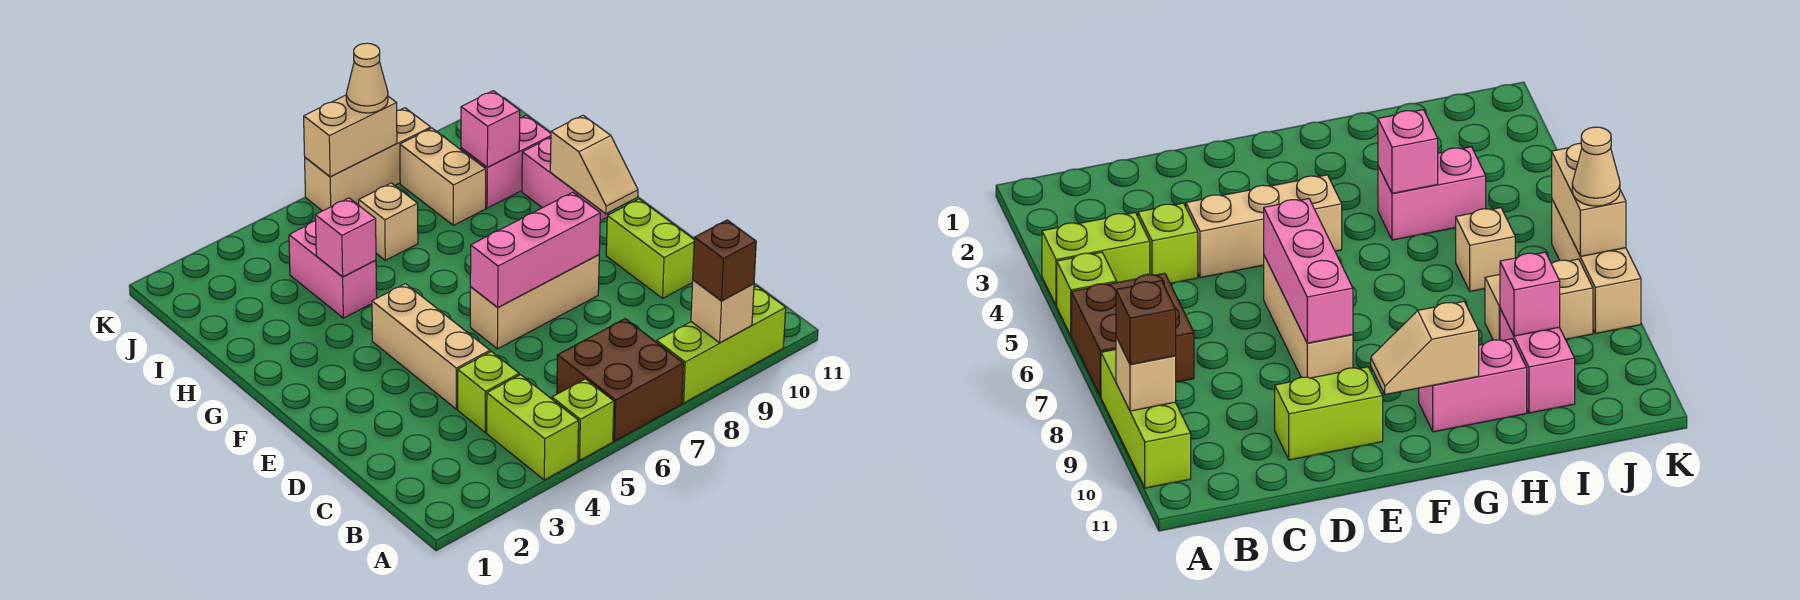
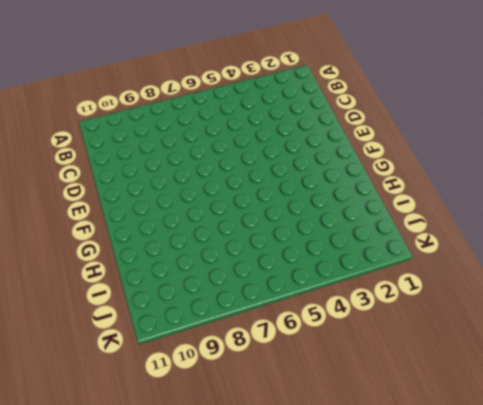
none -> lime 1x2 brick [487,375,579,480]
none -> lime 1x1 brick [552,379,614,460]
none -> brown 2x2 brick [557,319,684,441]

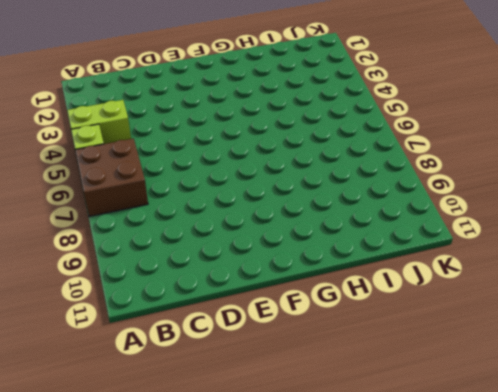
none -> lime 1x3 brick [657,286,786,403]
none -> lime 1x1 brick [458,352,519,432]
none -> tan 1x3 brick [372,284,490,409]

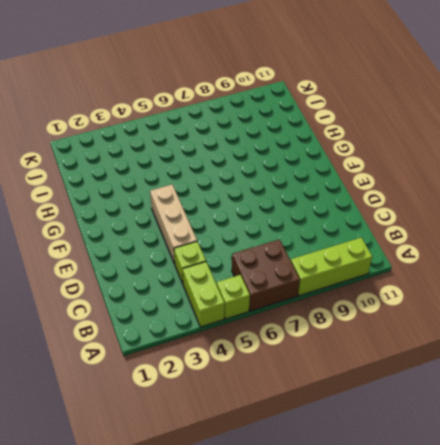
none -> lime 1x2 brick [606,199,694,298]
none -> tan 1x3 brick [470,255,599,349]
none -> pink 1x2 brick [522,138,608,221]

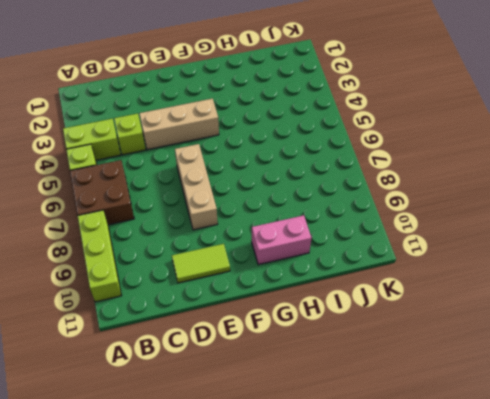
lime 1x2 tile [172,244,230,283] -> lime 1x2 brick [606,199,694,298]
none -> pink 1x2 brick [289,221,377,318]
none -> tan 1x1 brick [359,183,418,260]
none -> tan 1x2 brick [400,128,486,225]

